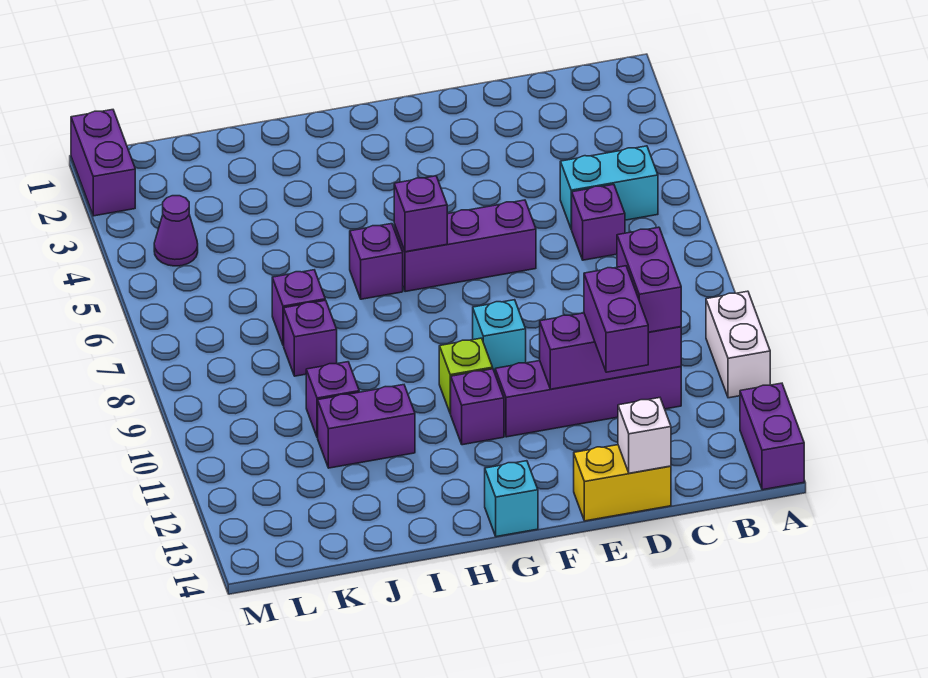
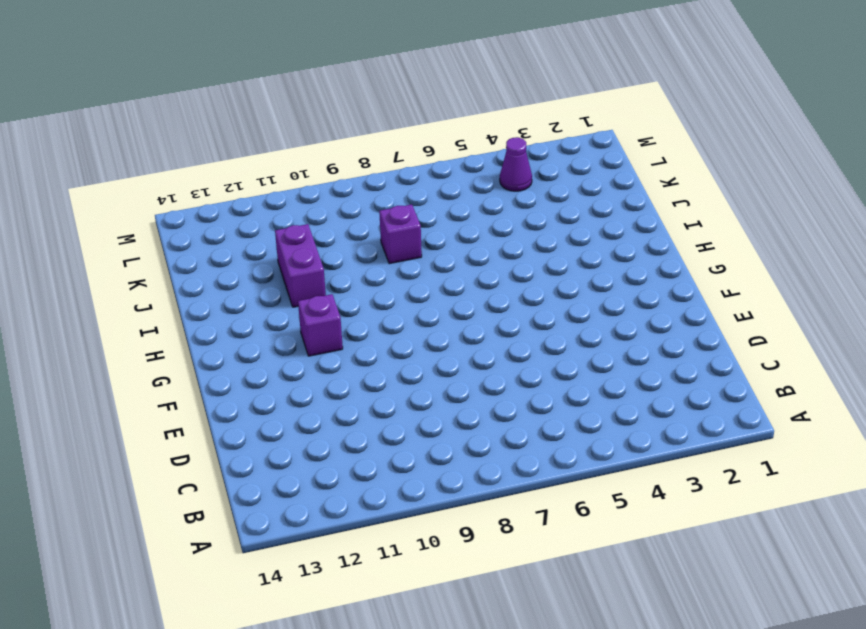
none -> white 1x2 brick [706,291,770,398]
none -> purple 1x2 brick [740,383,804,490]
none -> cyan 1x2 brick [560,146,658,229]

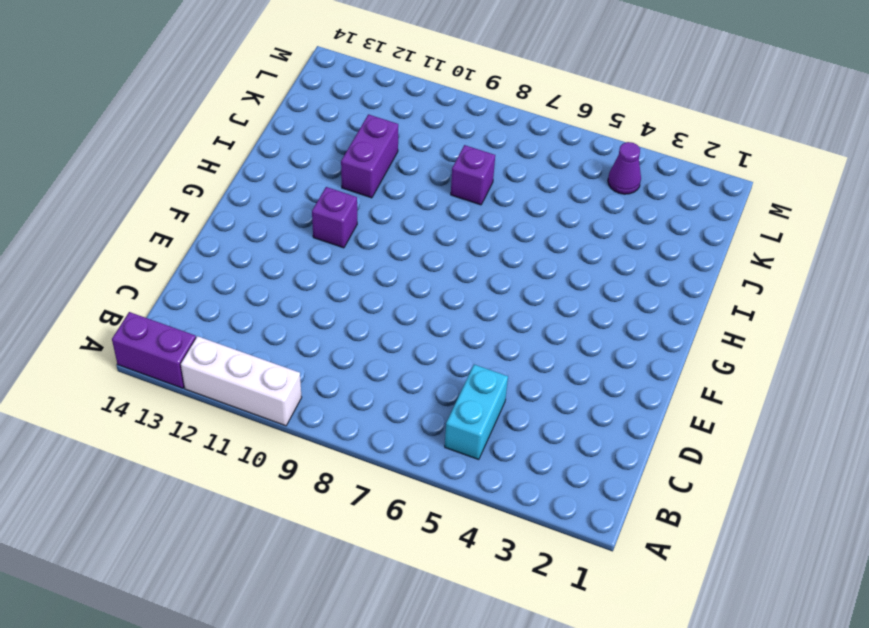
white 1x3 brick [181,336,302,426] -> white 1x2 brick [706,291,770,398]
none -> purple 1x1 brick [571,184,625,260]
none -> purple 1x4 brick [495,361,681,437]
none -> yellow 1x2 brick [574,445,671,521]

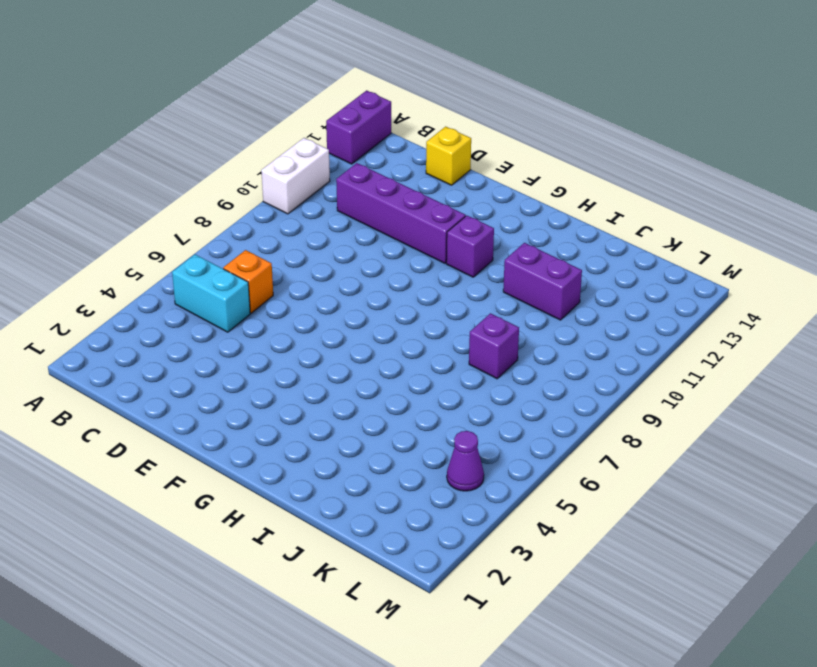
orange 1x1 brick [223,250,273,313] -> purple 1x1 brick [571,184,625,260]
yellow 1x1 brick [426,127,471,185] -> yellow 1x2 brick [574,445,671,521]
none -> purple 1x3 brick [394,200,536,292]
none -> cyan 1x1 brick [473,300,526,373]
none -> lime 1x1 brick [439,338,493,414]

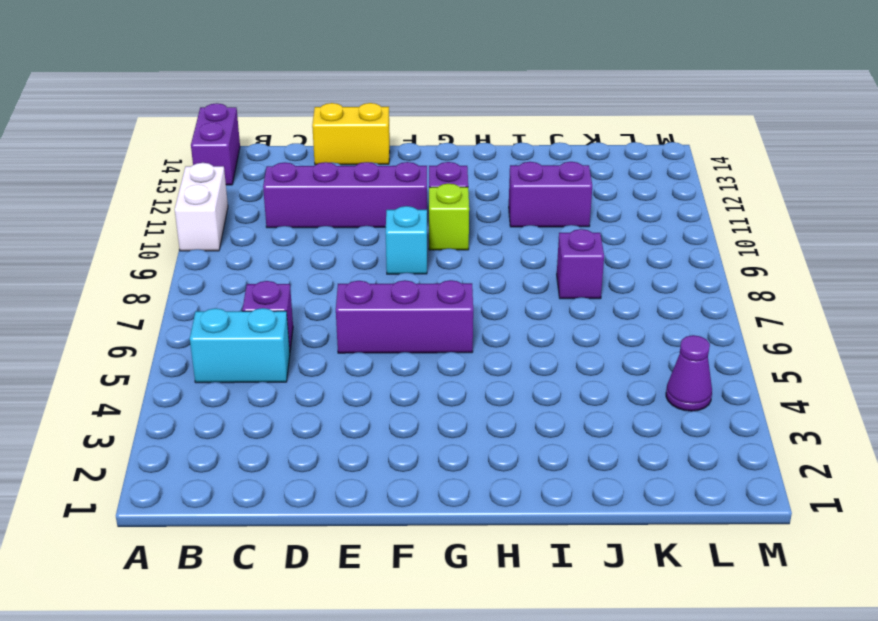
none -> cyan 1x1 brick [485,461,538,537]
none -> purple 1x1 brick [350,224,403,299]
none -> purple 1x1 brick [272,270,325,346]

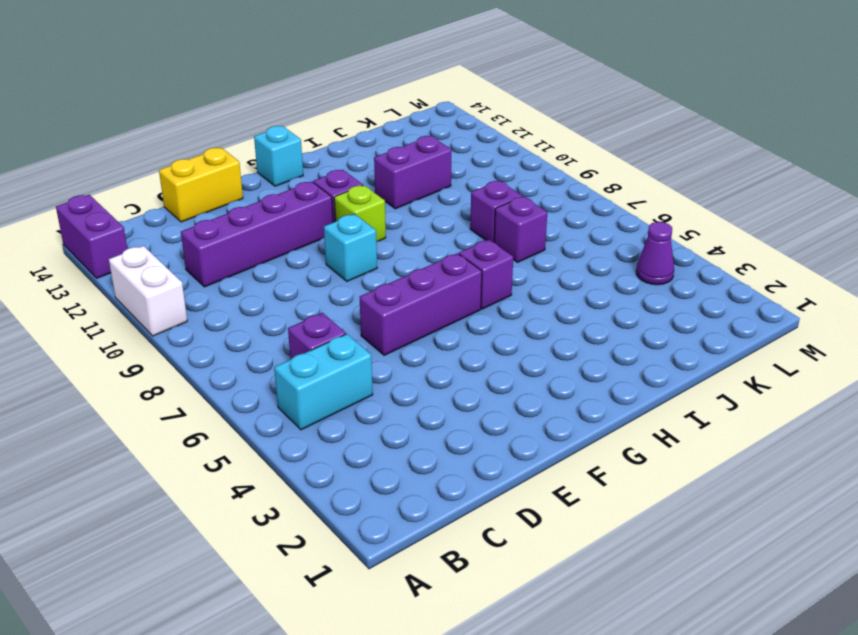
none -> purple 1x1 brick [306,362,359,438]
none -> purple 1x2 brick [71,110,135,216]
none -> purple 1x3 brick [540,313,681,389]

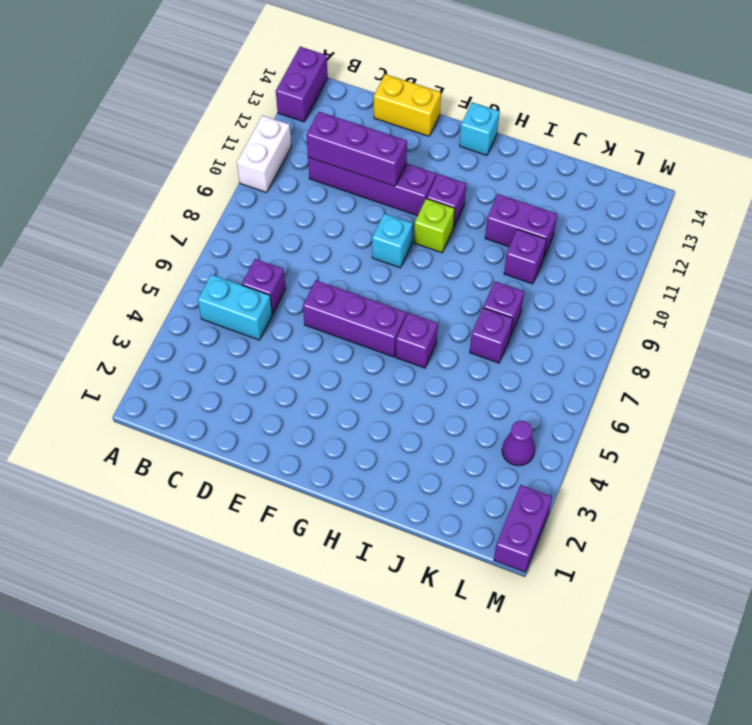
none -> white 1x1 brick [618,398,671,473]
none -> purple 1x1 brick [394,176,447,252]
none -> purple 1x2 brick [617,227,681,332]

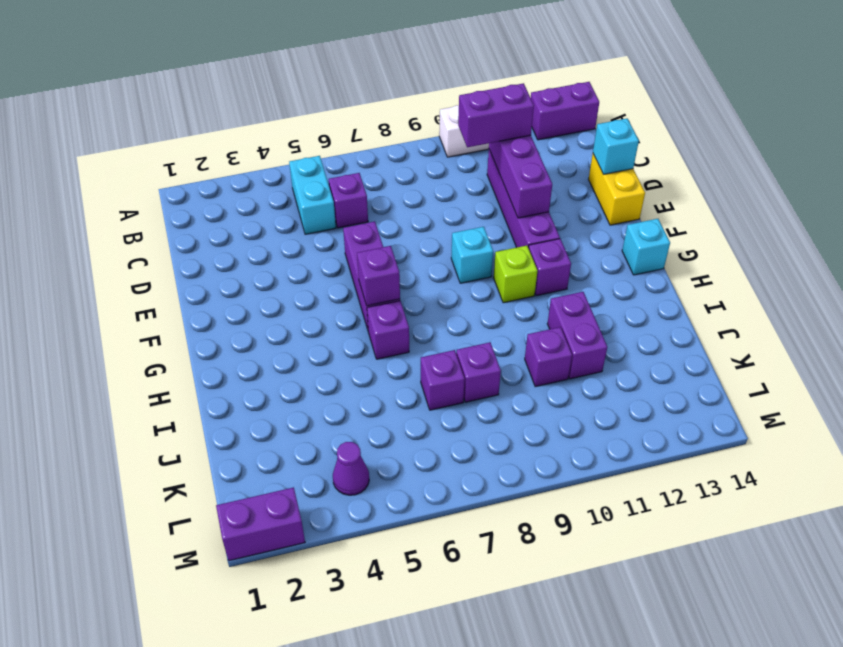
cyan 1x1 brick [593,118,639,174] -> white 1x1 brick [618,398,671,473]
none -> purple 1x2 brick [584,266,649,372]

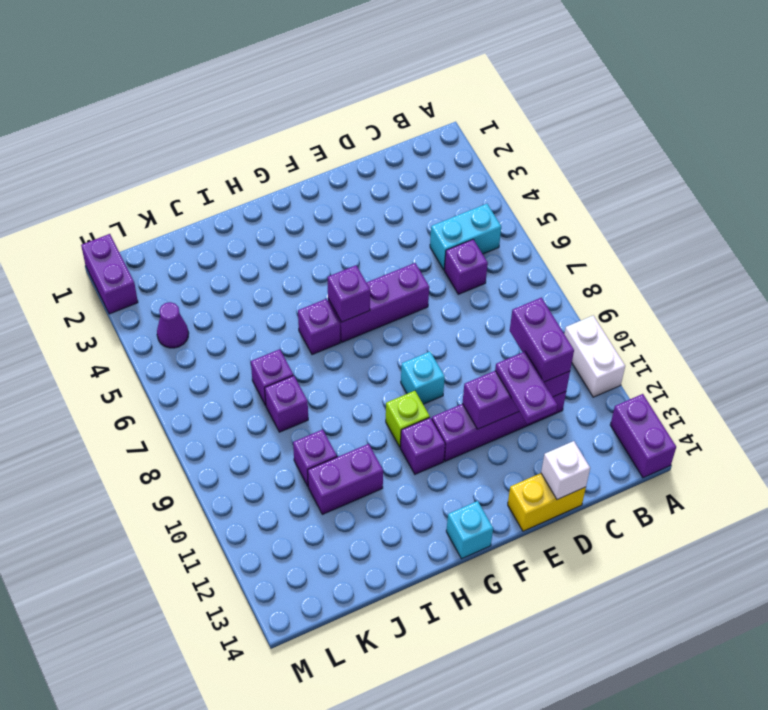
purple 1x2 plate [495,352,557,424] -> purple 1x2 brick [584,266,649,372]

